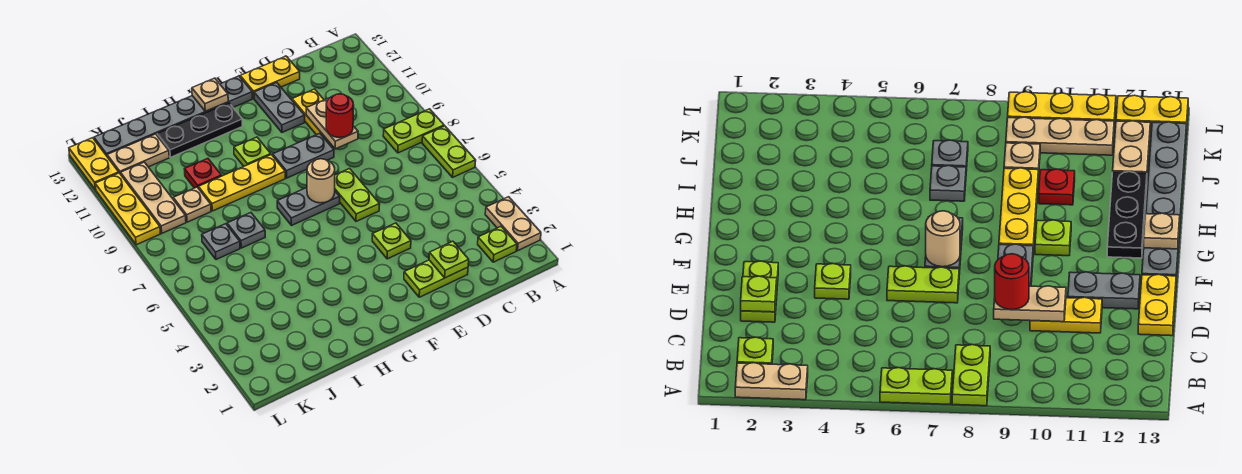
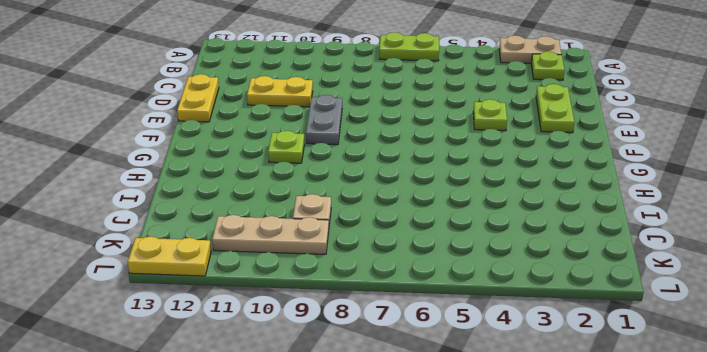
none -> lime 1x2 plate [383,109,444,153]
none -> lime 1x2 plate [335,169,380,221]
none -> grey 1x2 plate [254,83,305,132]

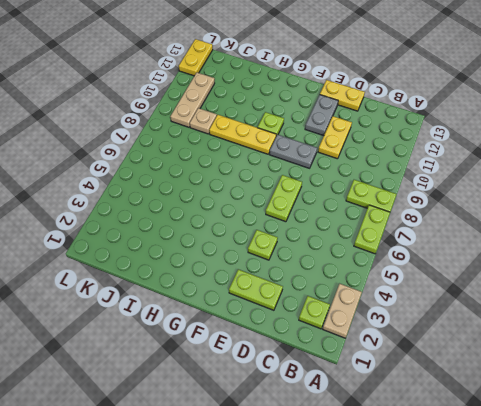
none -> grey 1x2 plate [277,188,340,226]
none -> grey 1x6 plate [94,76,253,156]
none -> black 1x3 plate [157,103,242,157]

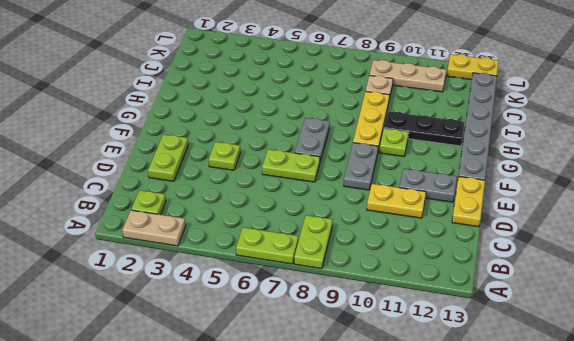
black 1x3 plate [384,111,465,146] -> black 1x3 plate turned to [157,103,242,157]
none -> grey 1x1 plate [227,213,265,248]
none -> red 1x1 plate [184,158,222,188]
none -> grey 1x1 plate [202,224,240,260]

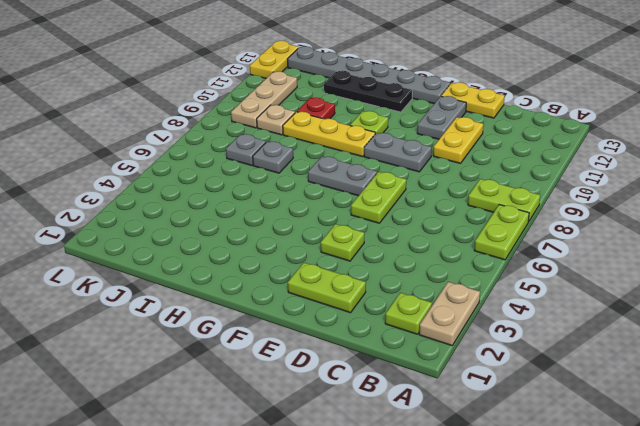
none -> tan 1x2 plate [107,134,169,174]
none -> yellow 1x3 plate [95,173,161,245]
none -> lime 1x1 plate [429,241,469,278]

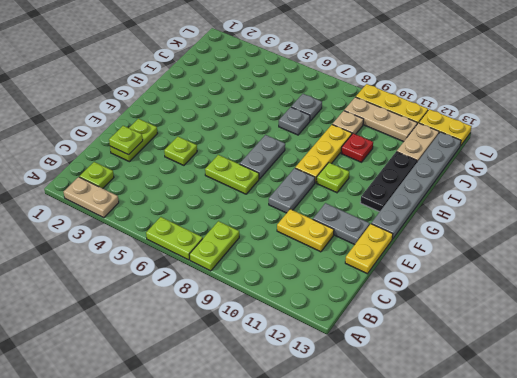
none -> tan 1x2 plate [306,98,358,149]
none -> tan 1x1 round brick [307,159,335,203]
none -> tan 1x1 plate [192,78,228,111]

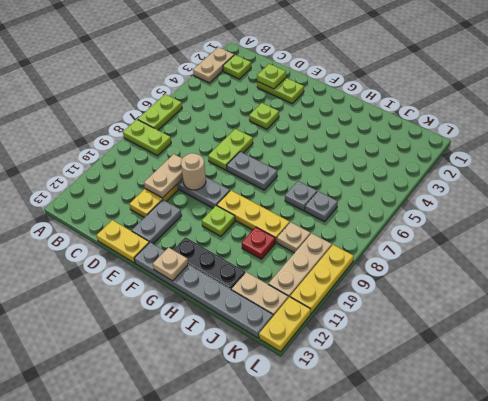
tan 1x1 round brick [181,153,206,190] -> tan 1x1 round brick moved to [307,159,335,203]
none -> red 1x1 round brick [326,94,354,138]

